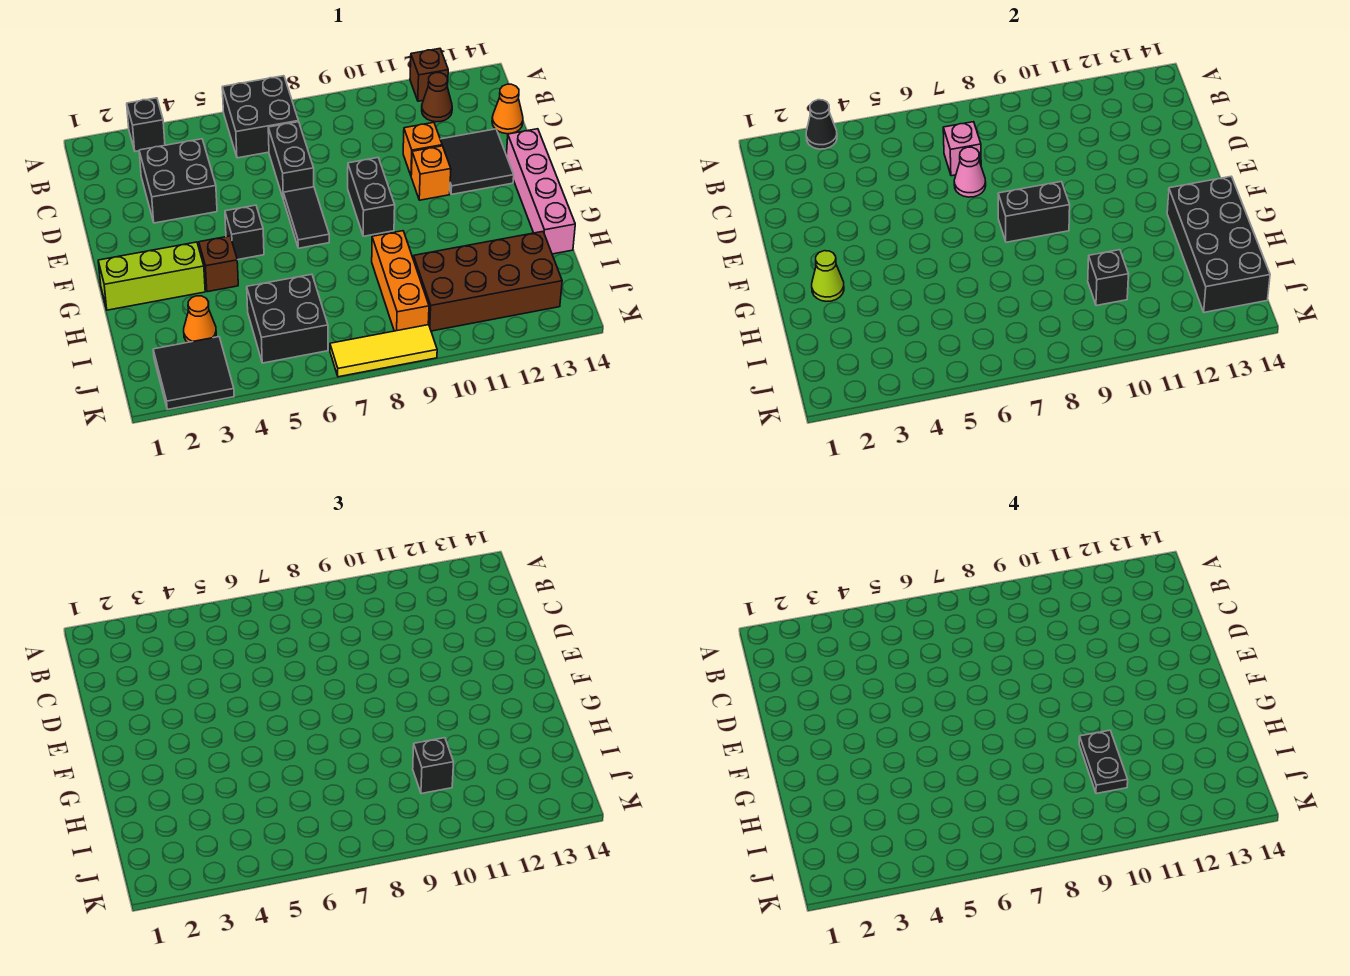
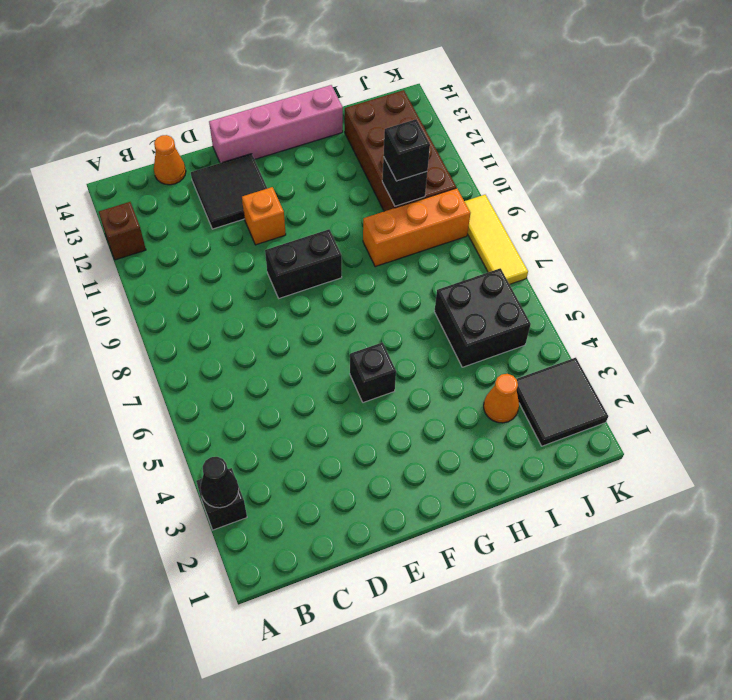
none -> black 2x2 brick [222,76,298,158]
none -> brown 1x1 cone [422,73,452,122]
none -> black 2x2 brick [139,139,217,223]
none -> black 1x2 brick [268,122,314,199]

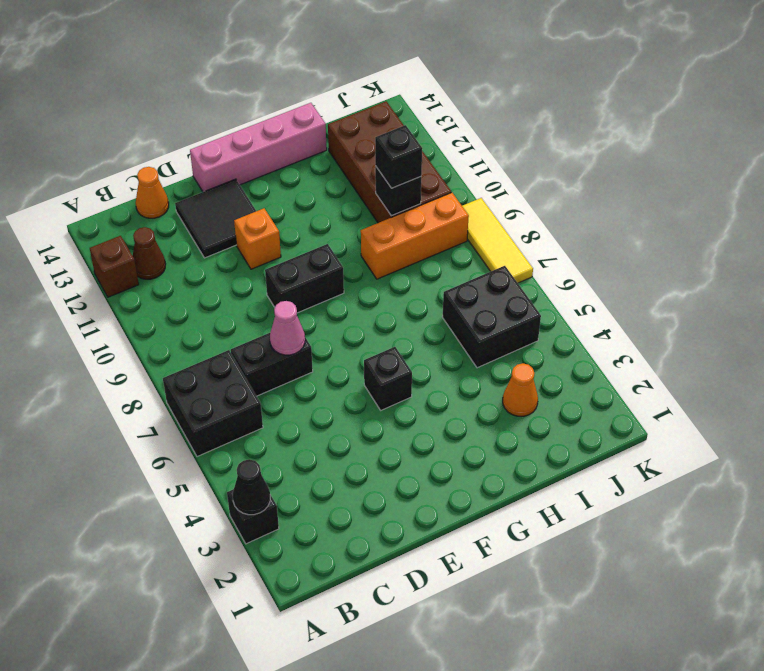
none -> black 2x2 brick [139,139,217,223]
none -> orange 1x1 brick [403,122,442,175]
none -> black 1x2 tile [283,187,329,248]
none -> lime 1x3 brick [98,242,205,310]

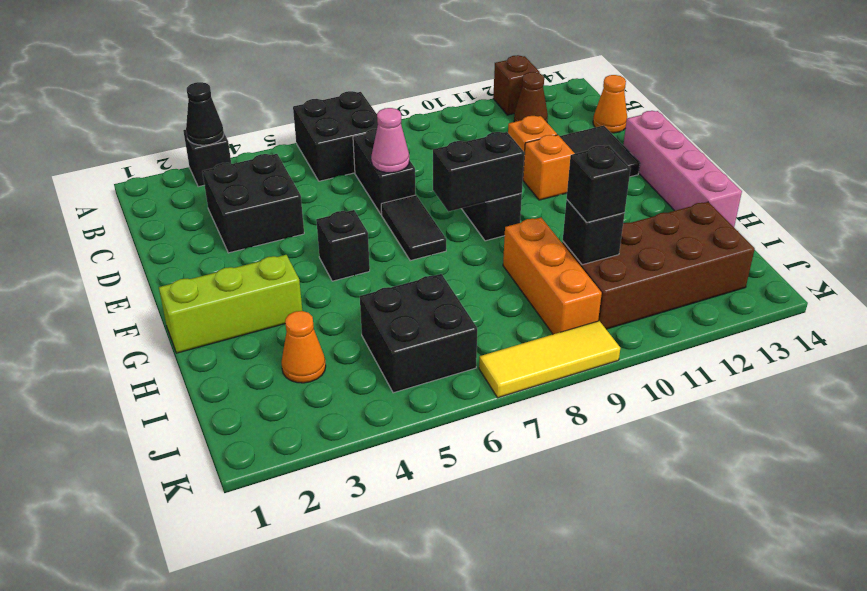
none -> brown 1x1 brick [199,236,238,292]
none -> black 2x2 tile [153,337,234,409]
none -> pink 1x1 brick [943,122,981,176]
none -> lime 1x1 cone [812,251,844,301]

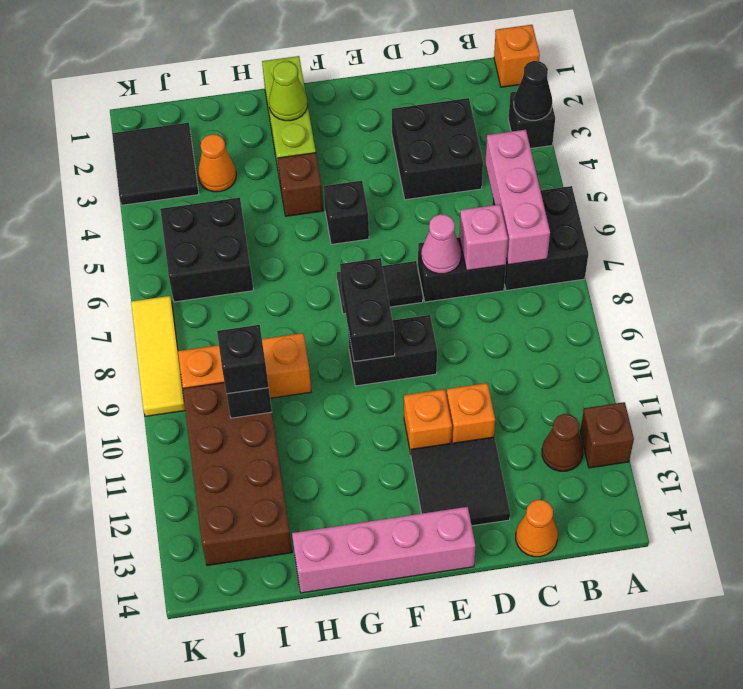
orange 1x1 brick [494,25,540,87] -> none
pink 1x3 brick [485,130,550,265] -> none
none -> black 2x4 brick [1167,176,1270,312]
none -> black 1x2 plate [1079,730,1128,794]

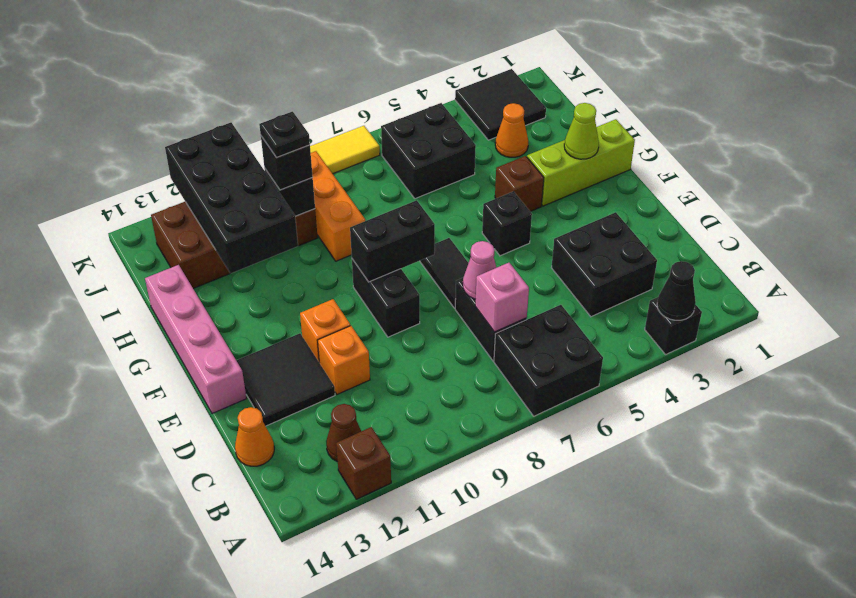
black 2x4 brick [165,123,298,274] -> black 2x4 brick moved to [1167,176,1270,312]
black 1x1 plate [259,112,310,158] -> black 1x2 plate [1079,730,1128,794]

